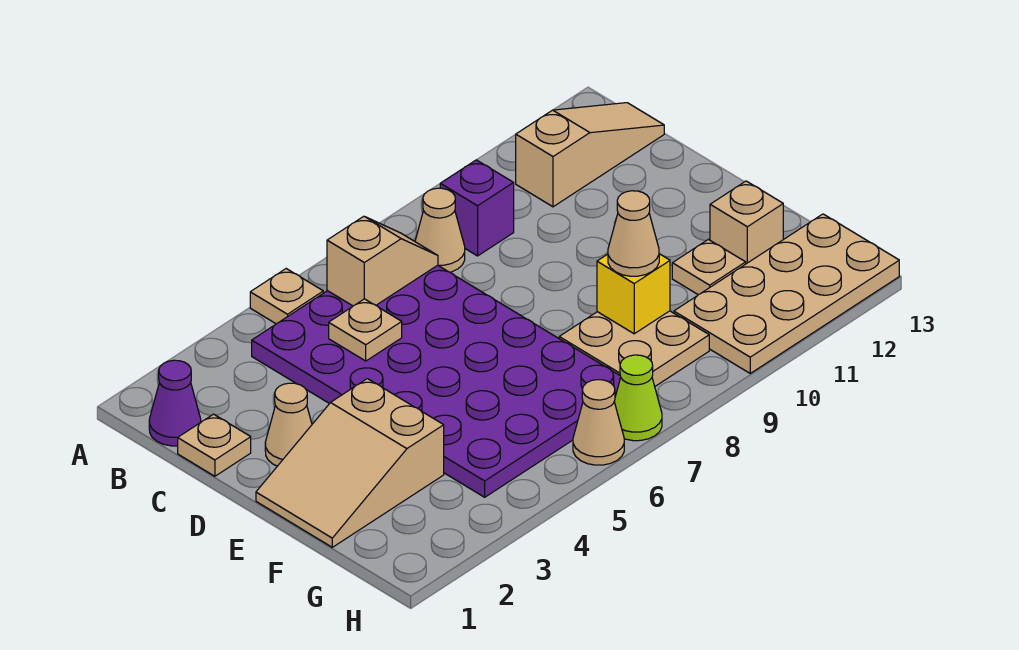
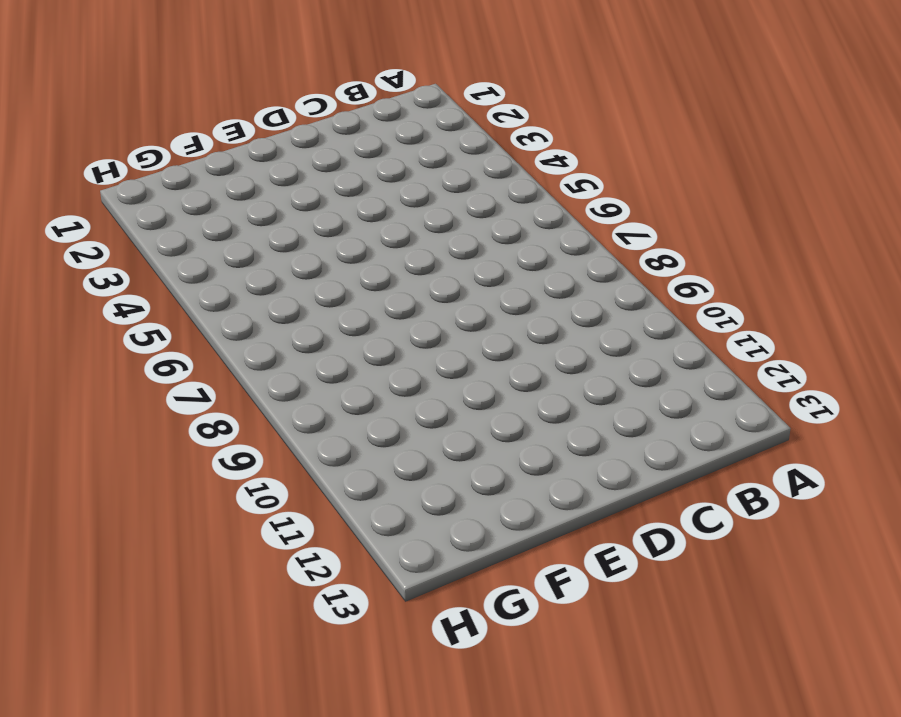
none -> tan 1x1 plate [250,269,323,324]
none -> purple 1x1 cone [149,360,201,446]
none -> purple 4x6 plate [252,265,621,497]

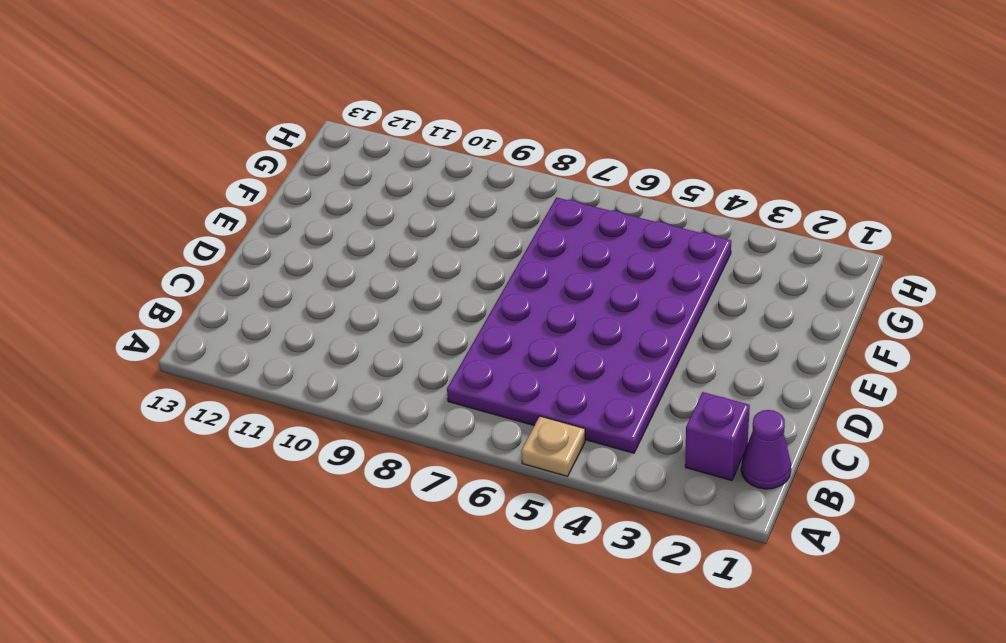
purple 1x1 brick [685,392,750,480] -> purple 1x1 brick moved to [440,160,514,256]
none -> tan 1x1 cone [415,188,465,272]
none -> tan 1x3 slope [516,103,664,207]
none -> tan 1x1 plate [178,414,251,476]

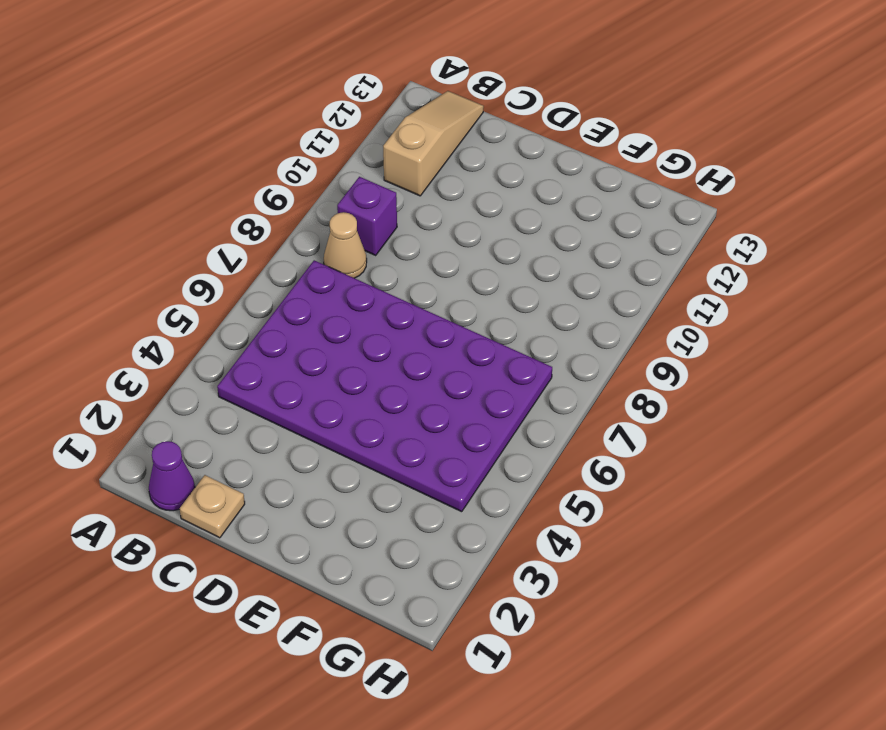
none -> tan 1x1 plate [250,269,323,324]
none -> tan 1x1 cone [265,383,312,466]
none -> tan 2x3 slope [256,379,444,547]

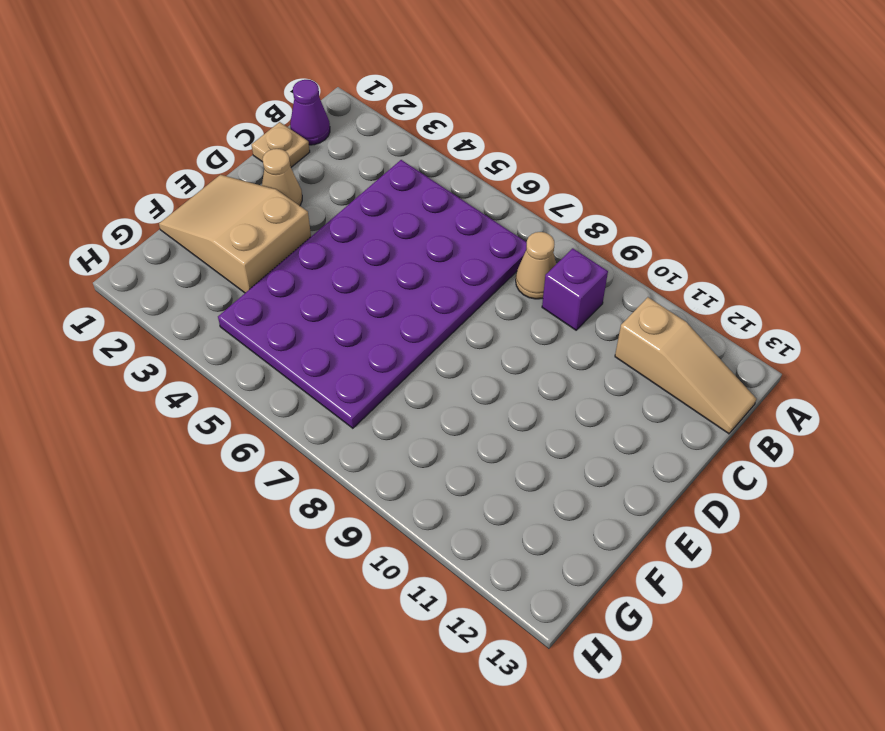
none -> tan 1x1 plate [250,269,323,324]
none -> tan 2x2 plate [559,311,709,386]
none -> tan 1x1 plate [672,239,746,295]

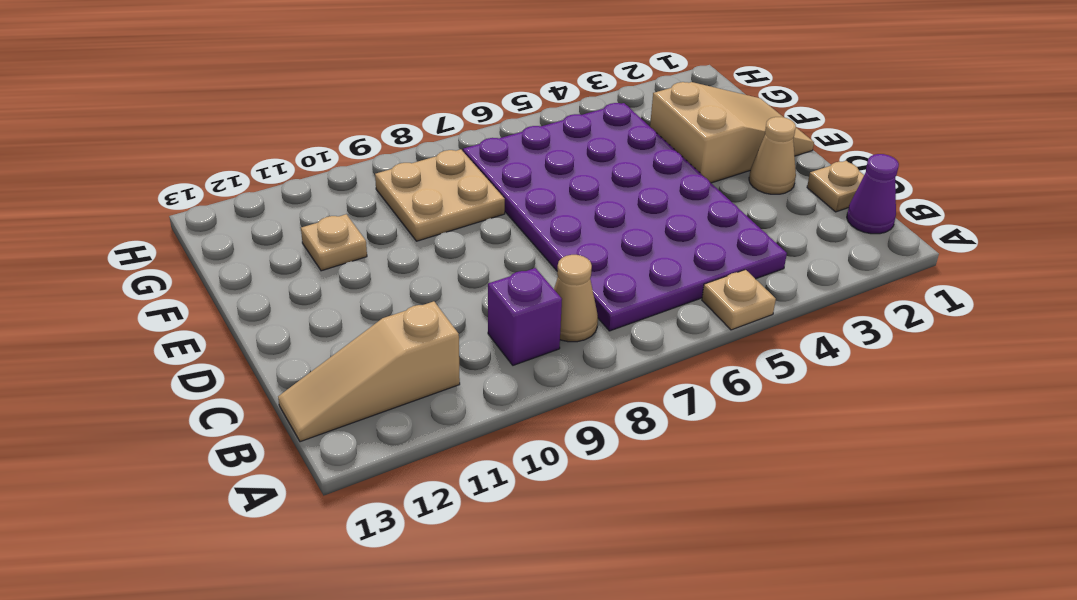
none -> tan 1x1 brick [710,181,783,264]
none -> tan 2x4 plate [674,214,899,373]
none -> tan 1x1 cone [573,380,624,465]

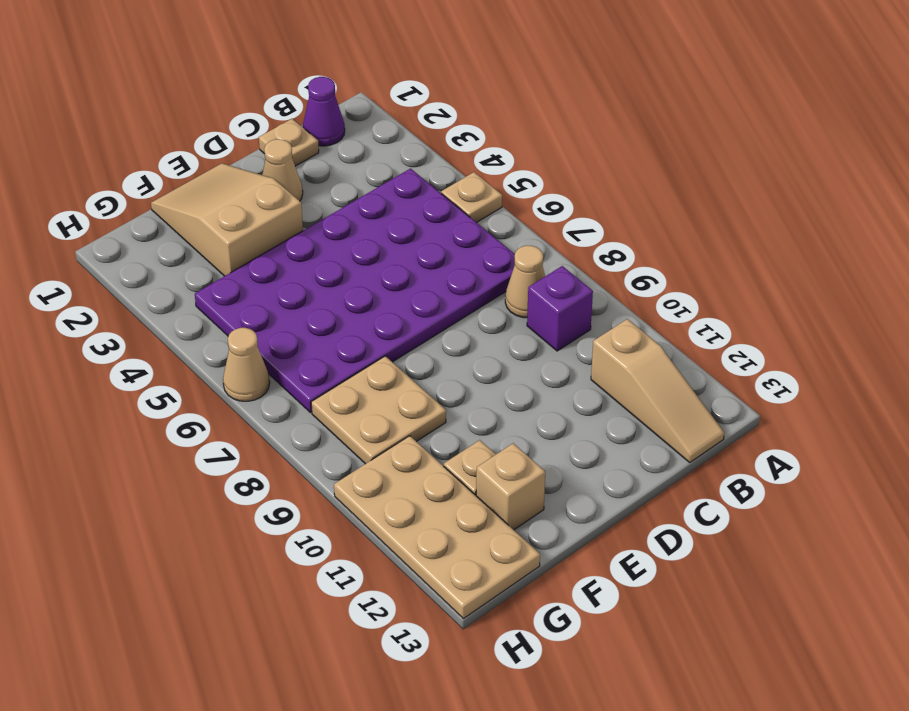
none -> lime 1x1 cone [614,355,662,441]
none -> tan 1x2 slope [327,216,438,306]
none -> tan 1x1 plate [329,299,402,361]

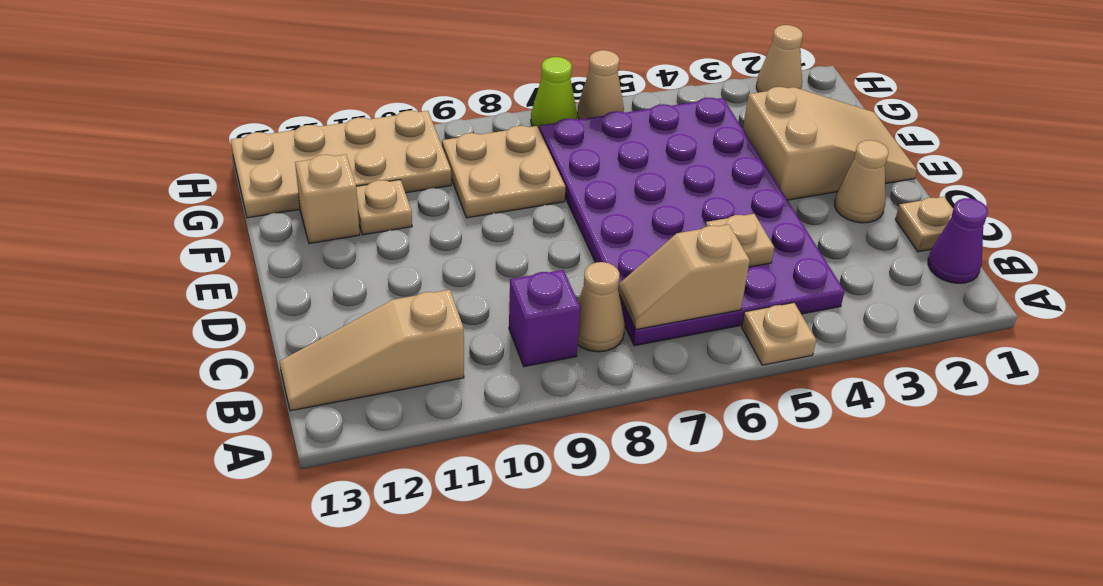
tan 1x1 cone [756,25,803,92] -> tan 1x1 cone moved to [608,191,659,276]
none -> yellow 1x1 brick [597,254,670,334]

